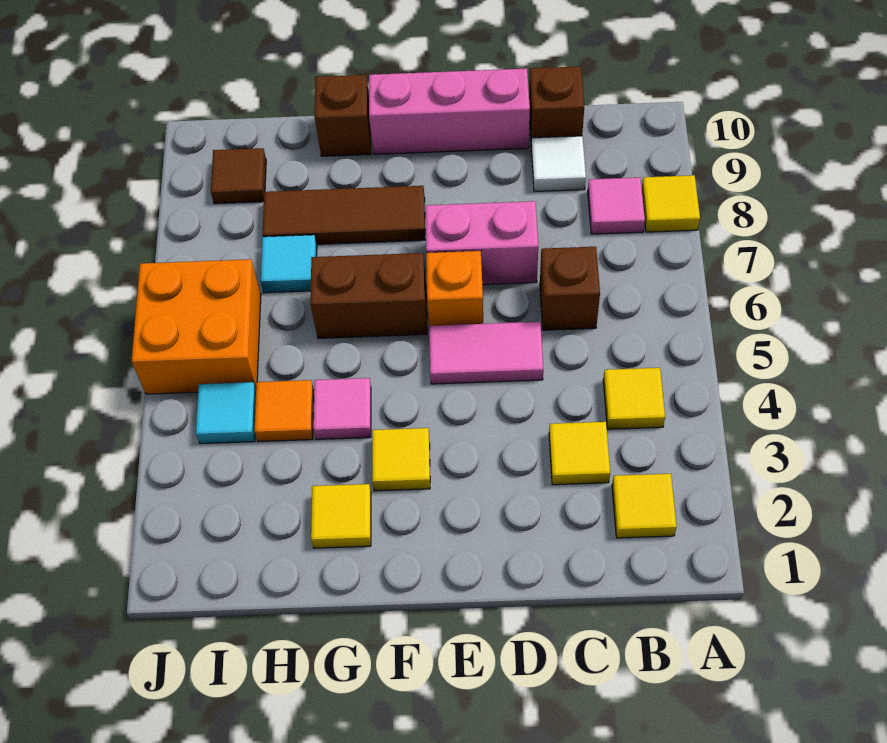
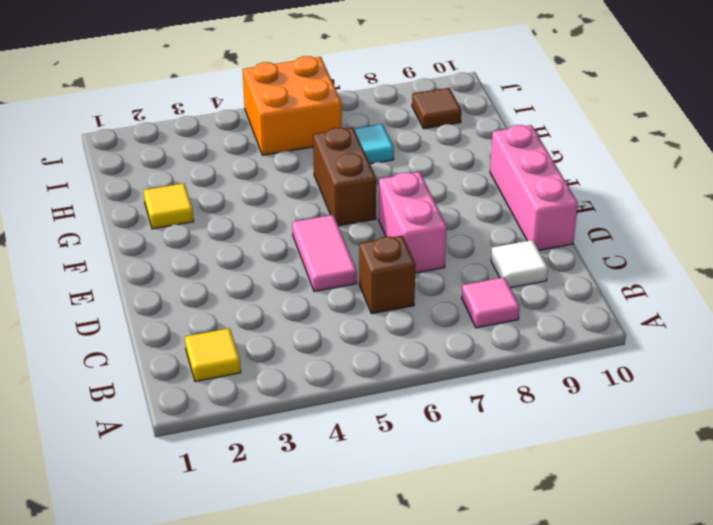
none -> yellow 1x1 tile [642,175,700,232]
none -> yellow 1x1 tile [603,368,665,429]
none -> yellow 1x1 tile [549,422,610,485]

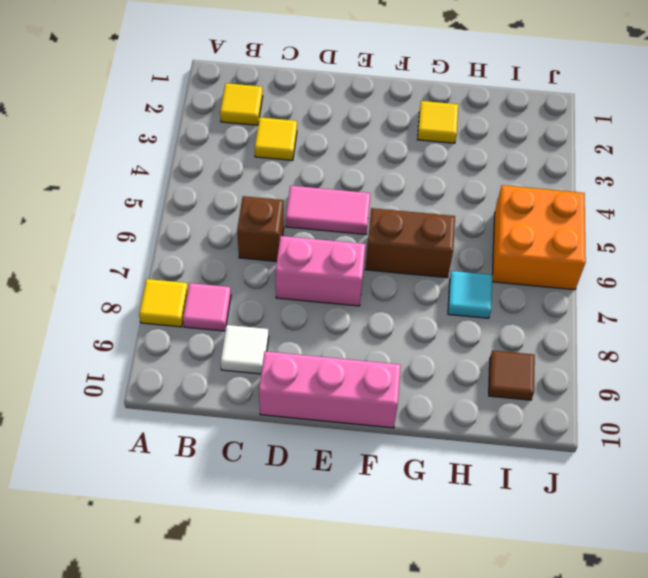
none -> yellow 1x1 tile [603,368,665,429]
none -> brown 1x1 brick [529,66,584,147]
none -> orange 1x1 brick [426,251,483,326]

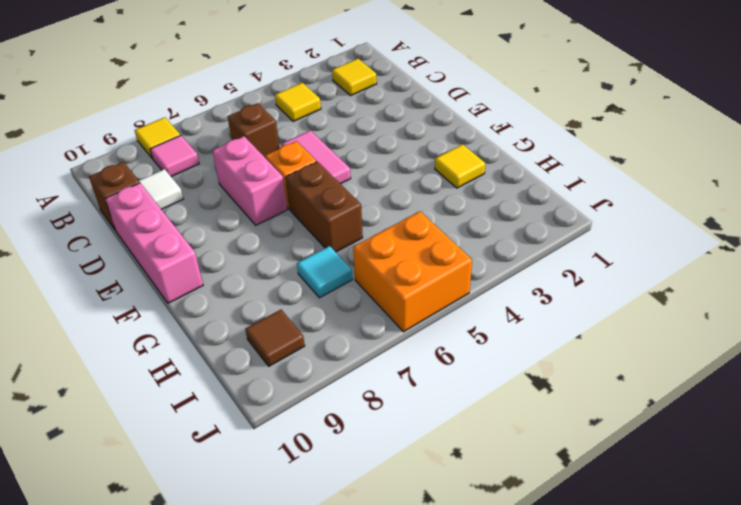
none -> yellow 1x1 tile [549,422,610,485]
none -> yellow 1x1 tile [372,428,430,491]
none -> brown 1x3 tile [263,186,425,244]

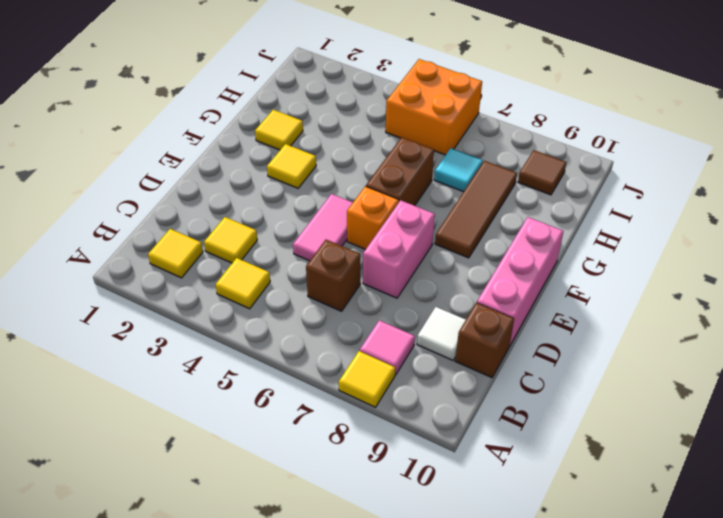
none -> pink 1x1 tile [313,378,371,439]
none -> brown 1x1 brick [315,75,371,156]
none -> orange 1x1 tile [254,380,314,442]

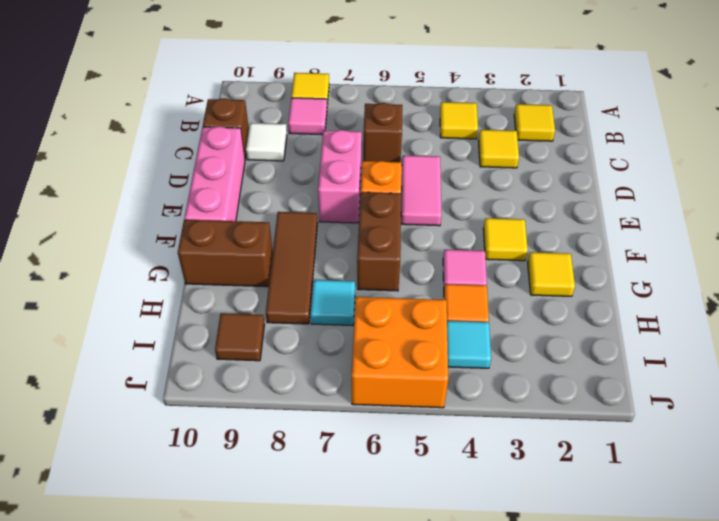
brown 1x2 brick [178,220,273,287] -> brown 1x1 brick [315,75,371,156]

